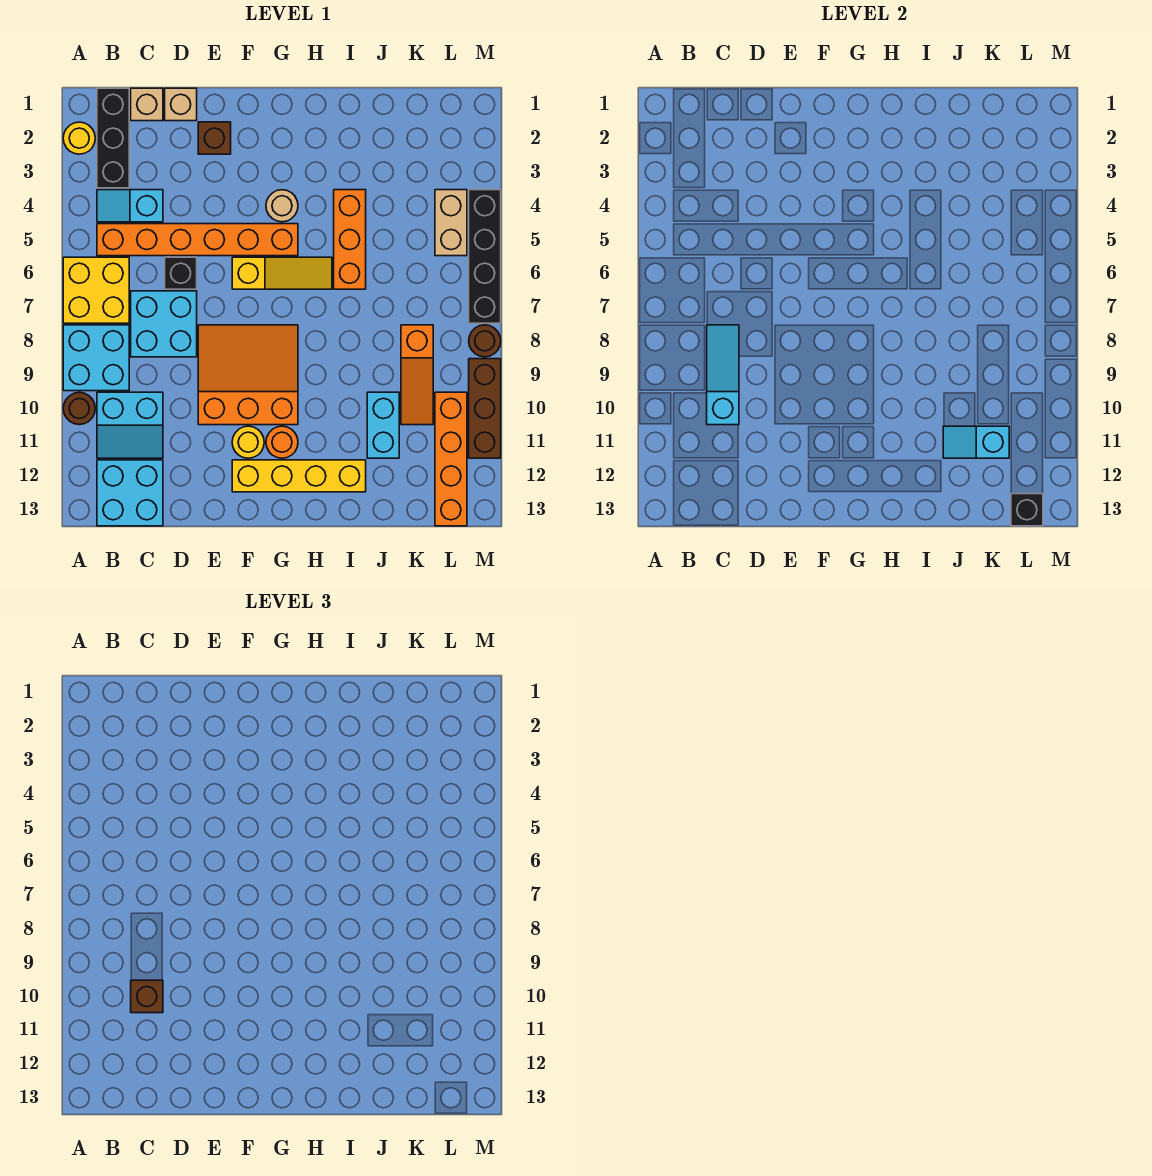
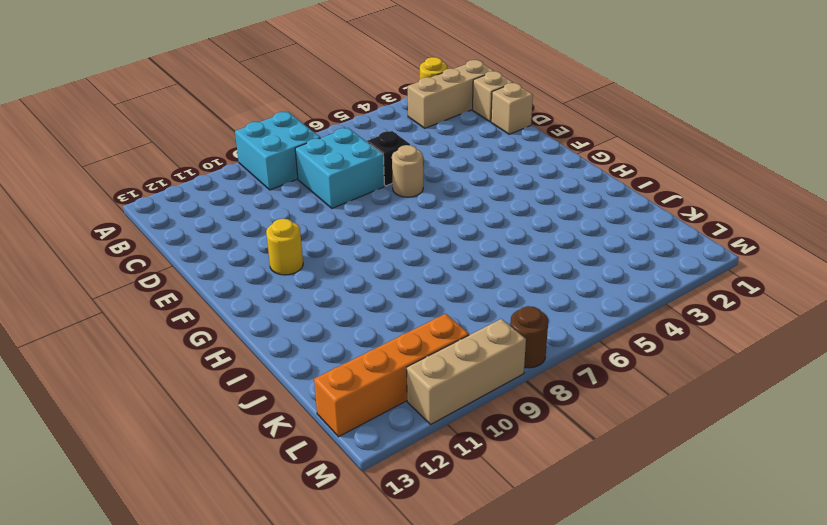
tan 1x3 brick [408,60,494,128] -> black 1x3 brick [97,88,129,188]
tan 1x1 round brick [392,145,423,197] -> tan 1x1 round brick moved to [266,190,298,222]
tan 1x3 brick [407,319,526,424] -> brown 1x3 brick [469,359,501,458]
none -> yellow 2x2 brick [63,257,129,323]
none -> brown 1x1 round brick [63,392,95,425]
none -> cyan 1x2 slope [97,190,163,222]
none -> orange 1x6 brick [97,224,298,256]

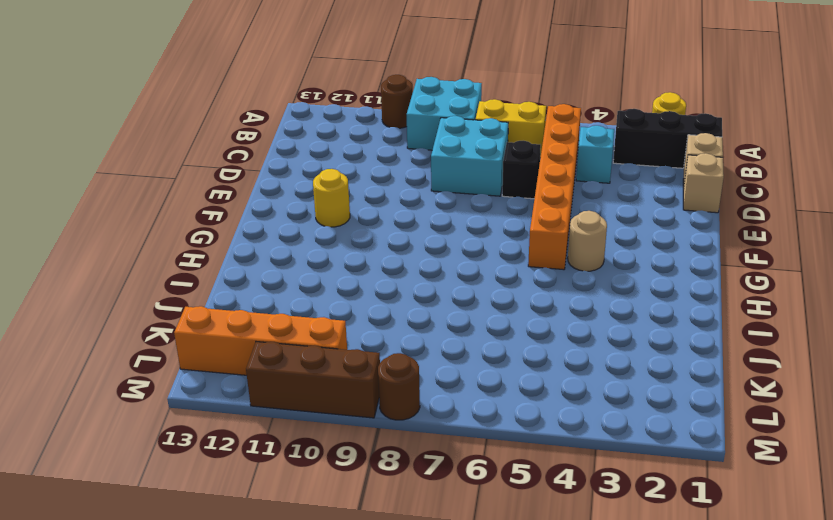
yellow 1x2 brick [475,99,546,158] -> yellow 2x2 brick [63,257,129,323]
none -> cyan 2x2 slope [97,392,163,458]
none -> cyan 2x2 brick [97,460,163,526]
none -> brown 1x1 brick [198,122,231,154]
none -> orange 3x3 slope [198,325,298,425]

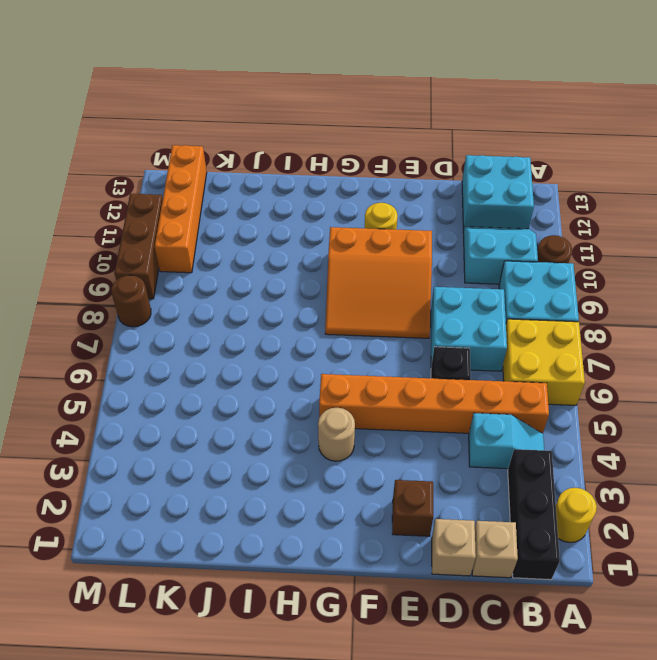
none -> yellow 1x3 slope [232,257,332,289]
none -> yellow 1x4 brick [232,460,366,492]
none -> orange 1x1 round brick [266,426,298,458]
none -> orange 1x3 brick [334,190,366,289]

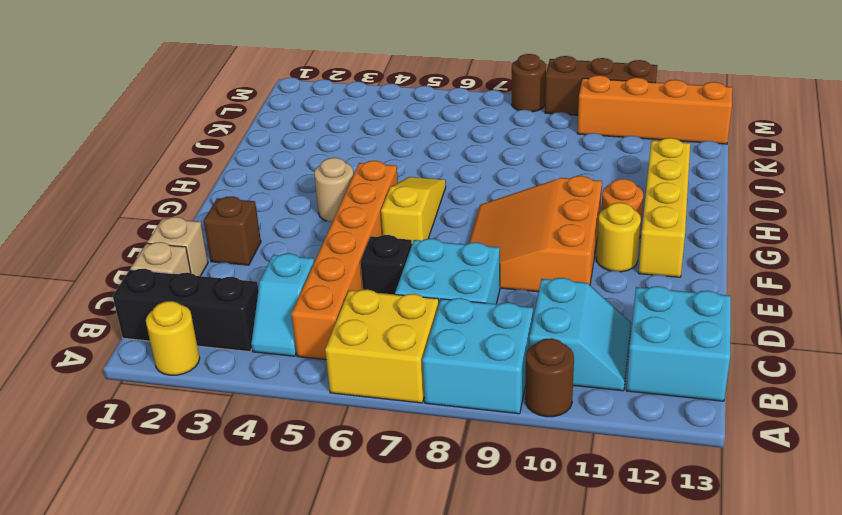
none -> orange 1x3 brick [334,190,366,289]
none -> cyan 1x2 brick [367,392,399,458]
none -> orange 1x3 slope [401,325,433,425]
none -> tan 1x2 brick [435,190,467,256]

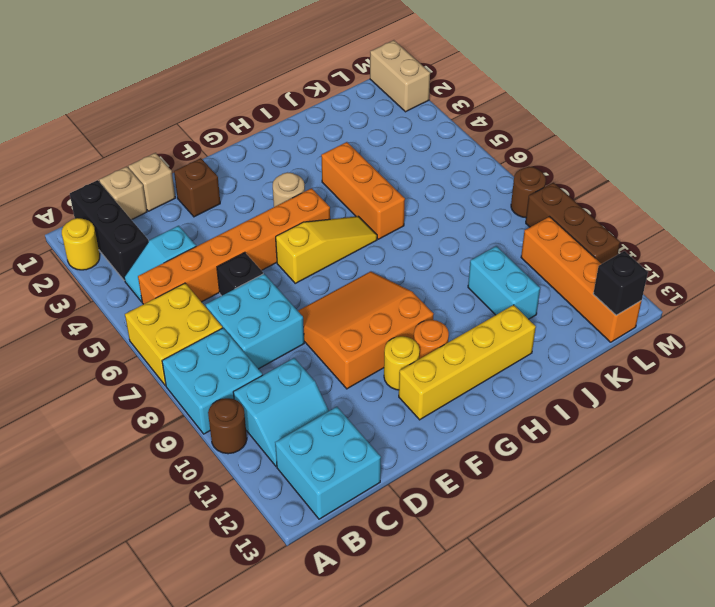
tan 1x2 brick [370,40,430,112] -> tan 1x2 brick moved to [435,190,467,256]
none -> orange 1x3 slope [401,325,433,425]
none -> black 1x4 brick [469,190,501,323]
none -> cyan 1x3 slope [707,325,739,425]
none -> cyan 1x2 slope [943,426,1009,458]

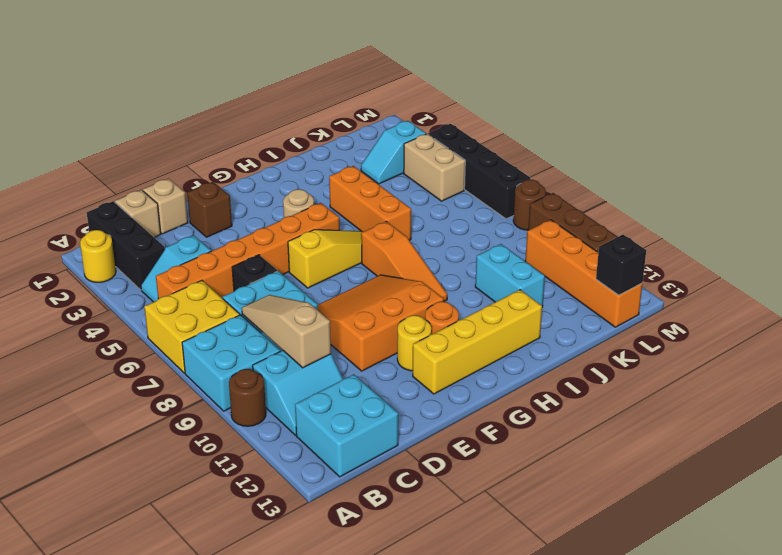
tan 1x3 slope [242,295,331,368] -> cyan 1x3 slope [707,325,739,425]
orange 1x3 slope [361,221,447,302] -> orange 1x3 slope moved to [401,325,433,425]
cyan 1x2 slope [361,121,426,184] -> cyan 1x2 slope moved to [943,426,1009,458]
none -> brown 1x1 brick [131,980,163,1013]

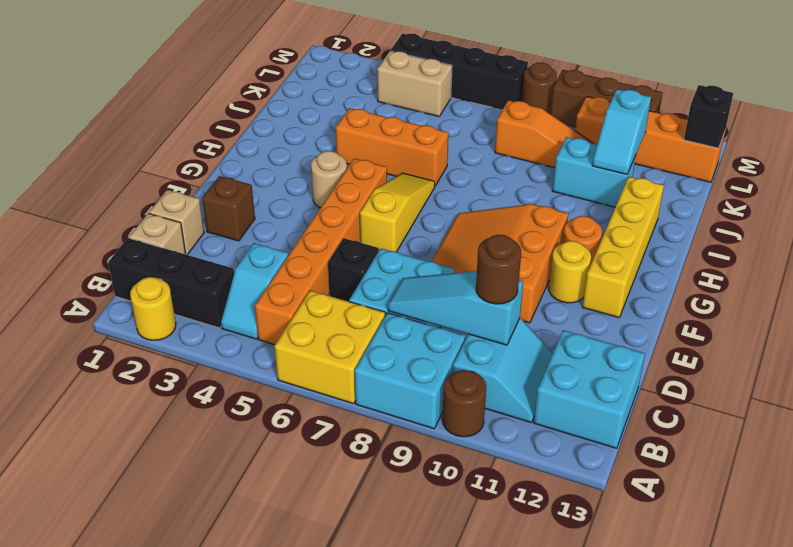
brown 1x1 round brick [476,235,521,304] -> brown 1x1 brick [131,980,163,1013]

